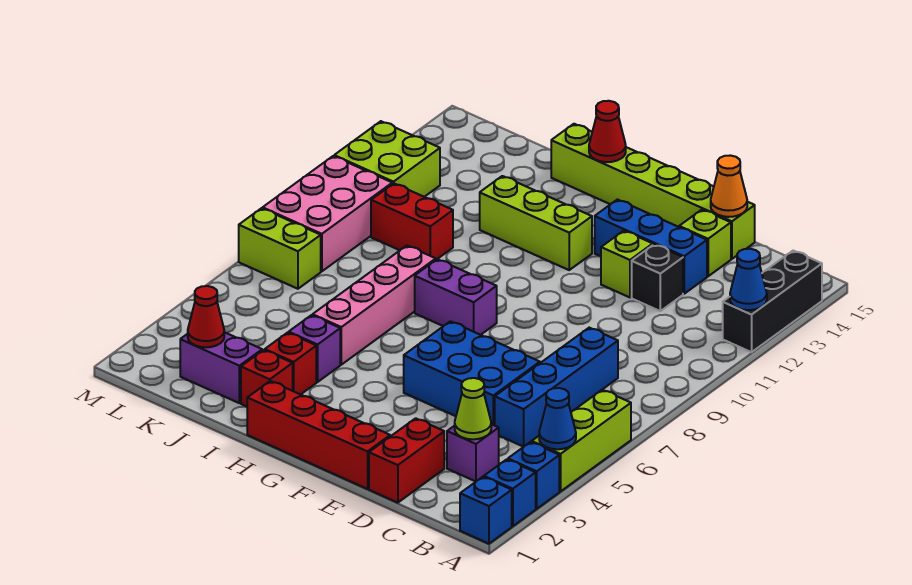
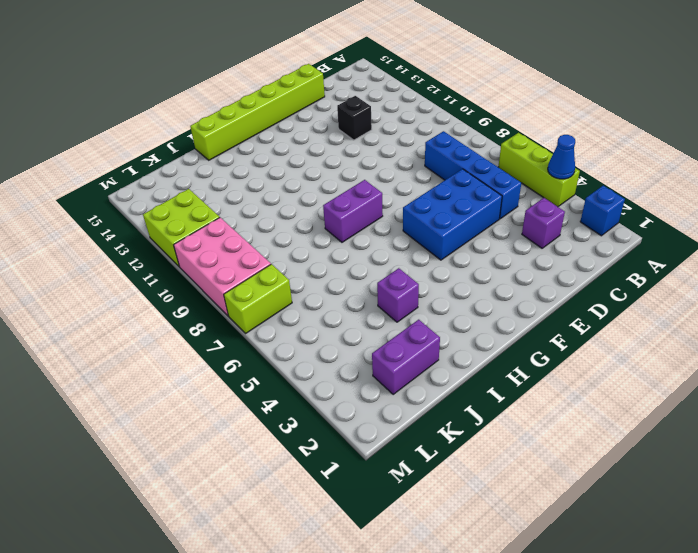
none -> blue 1x1 brick [460,477,512,544]
none -> blue 1x1 brick [508,442,559,509]
none -> black 1x3 brick [723,251,822,352]
none -> red 1x2 brick [369,418,444,503]

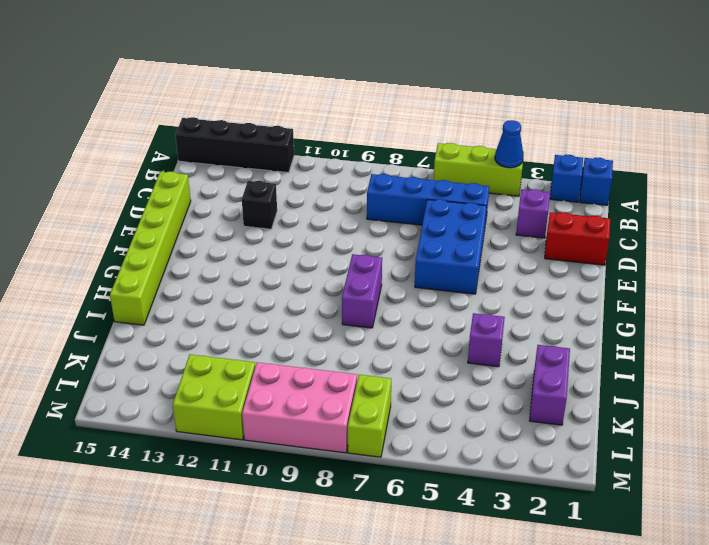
black 1x4 brick [175,117,294,173] -> black 1x3 brick [723,251,822,352]
none -> blue 1x1 brick [508,442,559,509]
none -> blue 1x3 brick [595,200,707,294]
none -> lime 1x1 brick [679,210,731,276]
none -> red 1x4 brick [247,381,390,489]

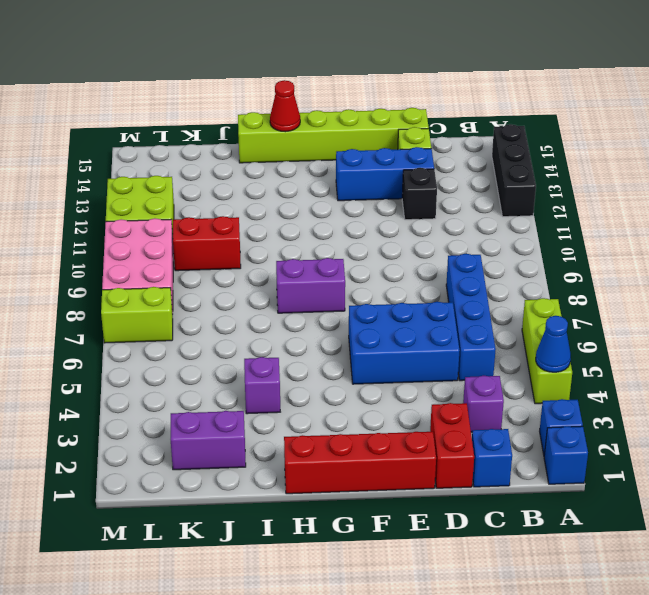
blue 1x1 brick [472,429,512,487] -> blue 1x1 brick moved to [508,442,559,509]
none -> lime 1x1 brick [601,231,653,297]
none -> lime 1x3 brick [480,176,592,270]
none -> red 1x1 brick [241,350,293,407]
none -> red 1x1 brick [265,333,316,395]

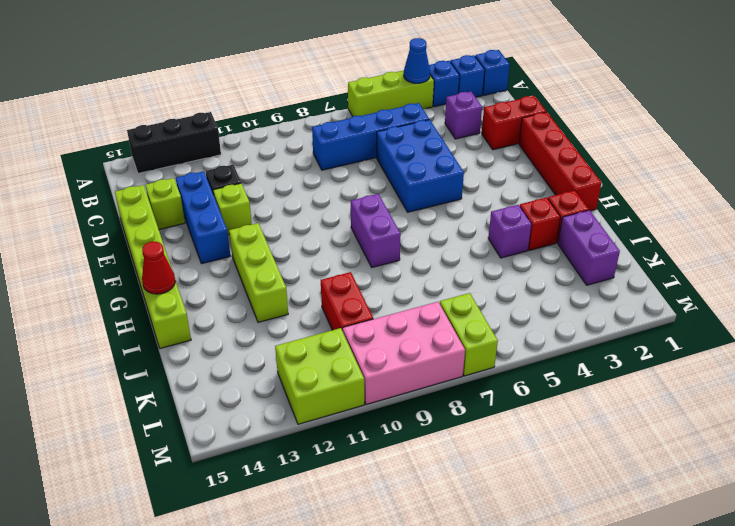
none -> pink 1x4 brick [313,246,436,365]
none -> blue 1x1 cone [730,249,767,310]
none -> lime 1x1 cone [455,378,491,439]
none -> orange 1x1 cone [711,155,747,217]

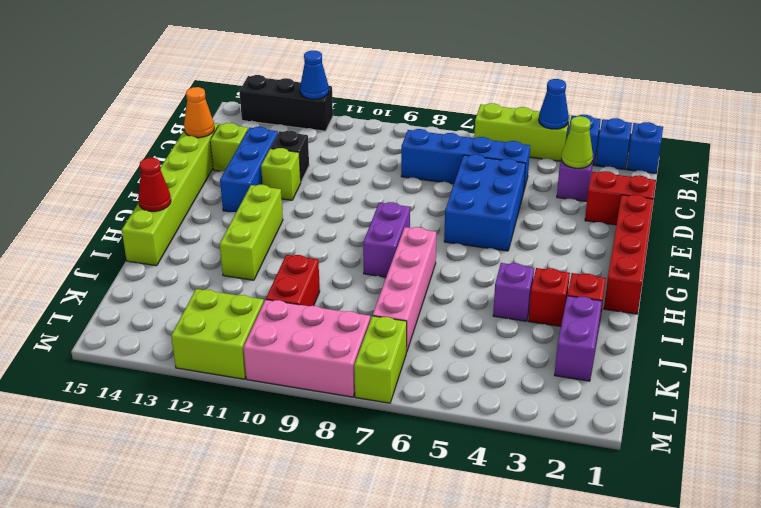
pink 1x4 brick [373,227,436,352] -> pink 1x4 brick turned to [313,246,436,365]
none -> red 1x1 cone [188,286,224,347]

